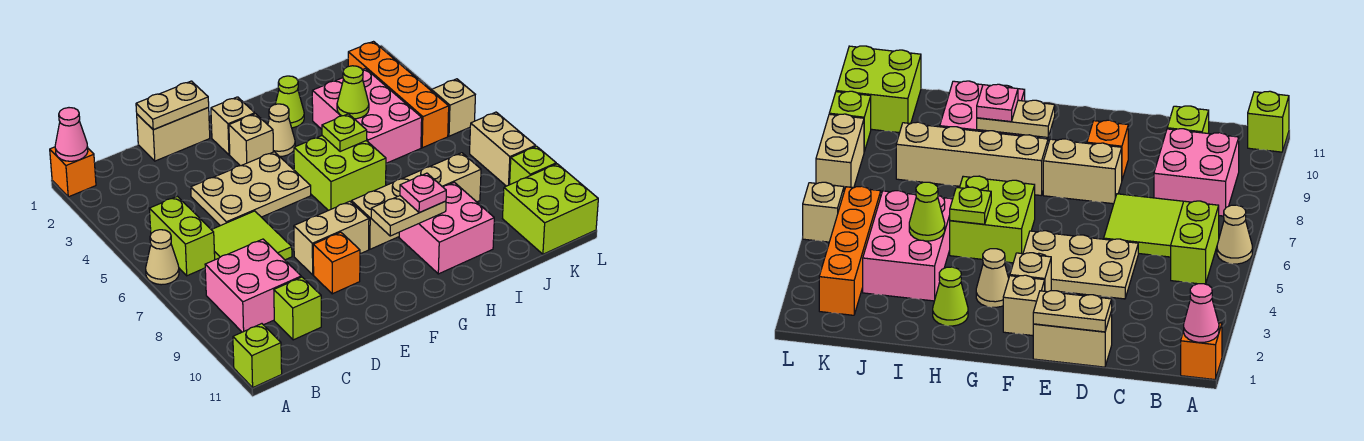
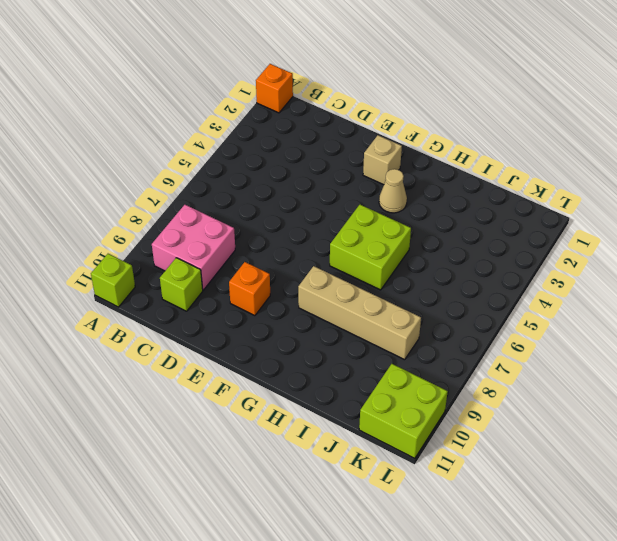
none -> tan 1x1 cone [146,230,179,285]
none -> lime 1x2 brick [149,196,215,276]
none -> lime 2x2 tile [212,211,292,260]
none -> tan 1x2 brick [137,108,210,161]

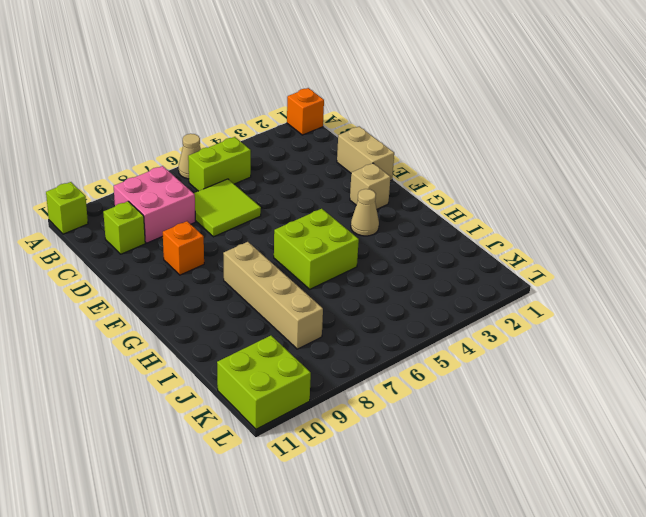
none -> tan 2x3 plate [191,152,311,226]
none -> tan 1x2 brick [294,201,369,275]
none -> tan 1x1 brick [229,114,274,166]
none -> lime 1x1 cone [275,76,304,128]

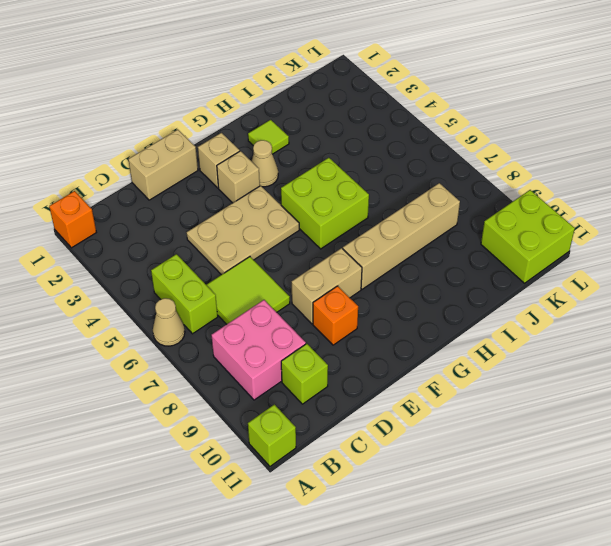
lime 1x1 tile [248,120,289,154] -> lime 1x1 cone [275,76,304,128]
none -> pink 2x2 brick [399,182,494,274]
none -> pink 2x3 brick [312,68,422,163]
none -> orange 1x4 brick [348,42,449,148]
none -> tan 1x1 brick [431,79,475,136]

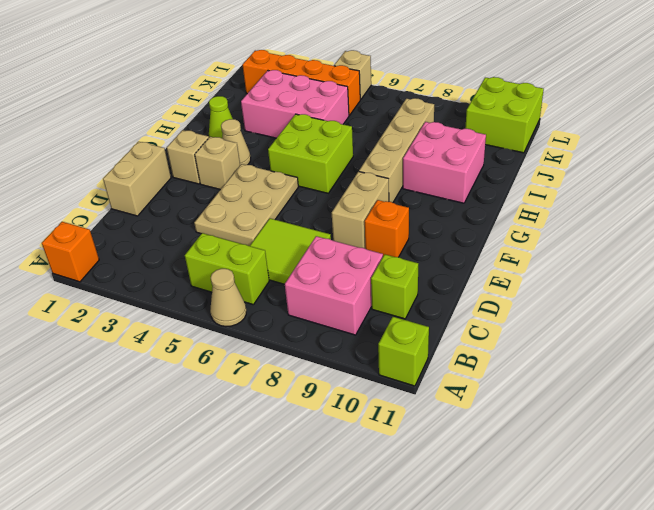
none -> tan 1x2 brick [470,112,536,186]
none -> lime 1x1 brick [510,146,556,184]
none -> pink 1x1 cone [55,108,88,161]
none -> tan 1x2 plate [136,81,209,130]

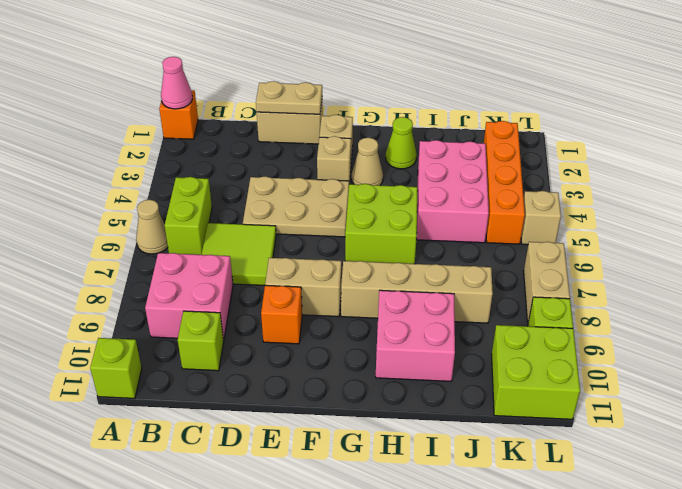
none -> tan 1x2 plate [371,196,446,236]
none -> lime 1x1 plate [322,114,367,152]
none -> lime 1x1 cone [337,66,369,119]
none -> pink 1x1 plate [400,173,446,213]

